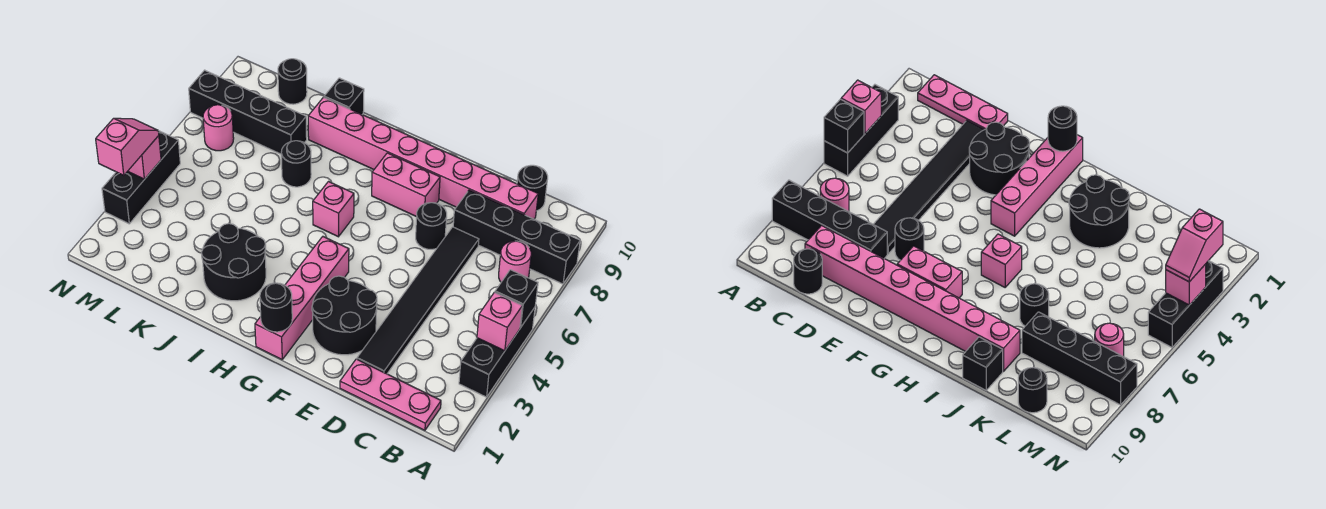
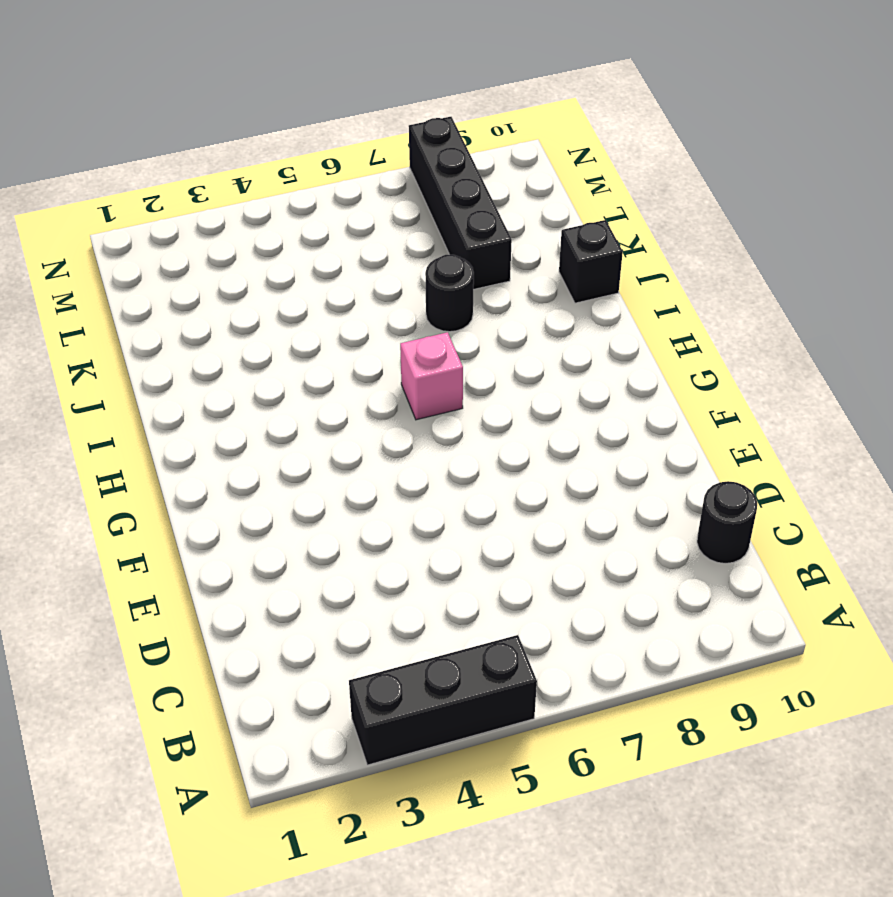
none -> black 1x4 brick [453,190,580,284]
none -> pink 1x3 plate [340,359,441,430]
none -> pink 1x1 round brick [499,241,531,282]

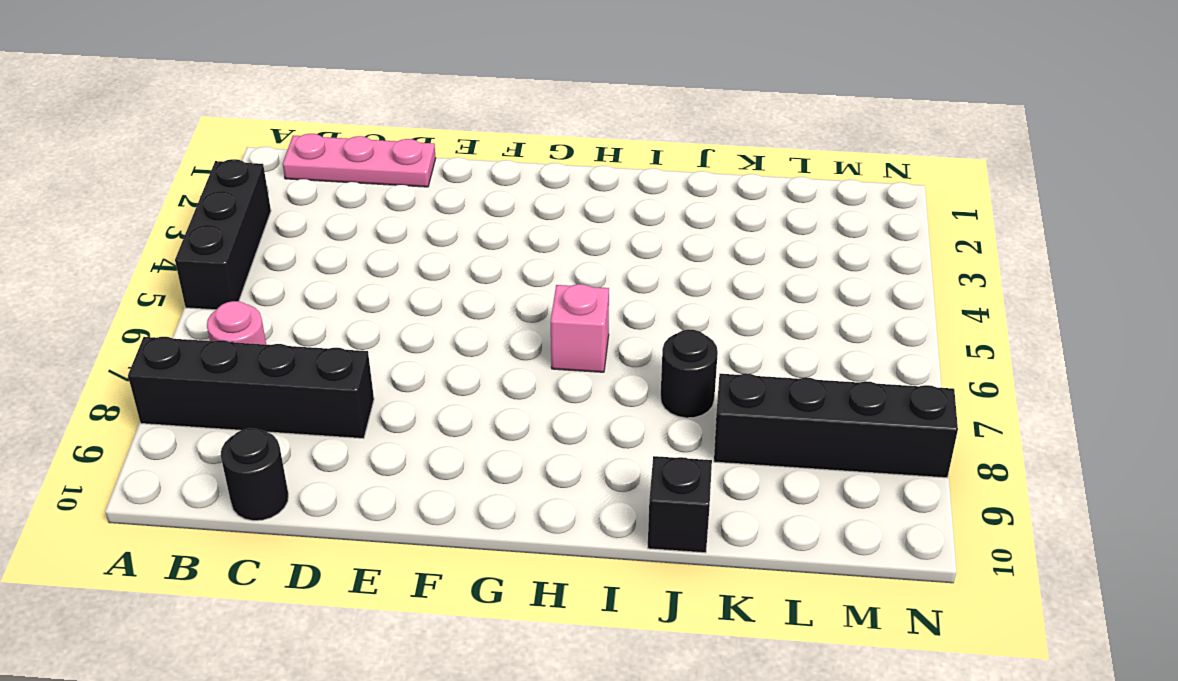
none -> pink 1x8 brick [308,97,538,219]
none -> black 1x6 tile [357,227,479,374]
none -> black 2x2 round brick [312,276,377,355]

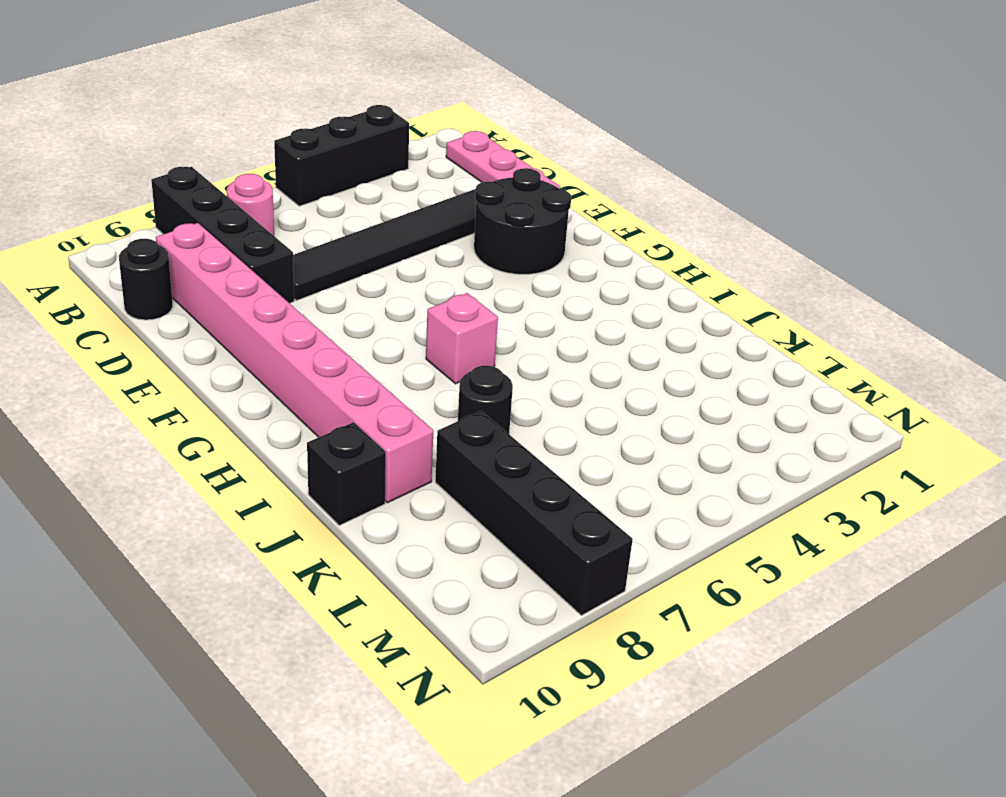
none -> black 1x1 round brick [416,203,447,249]
none -> pink 1x2 brick [372,153,440,217]
none -> pink 1x4 brick [255,237,349,359]

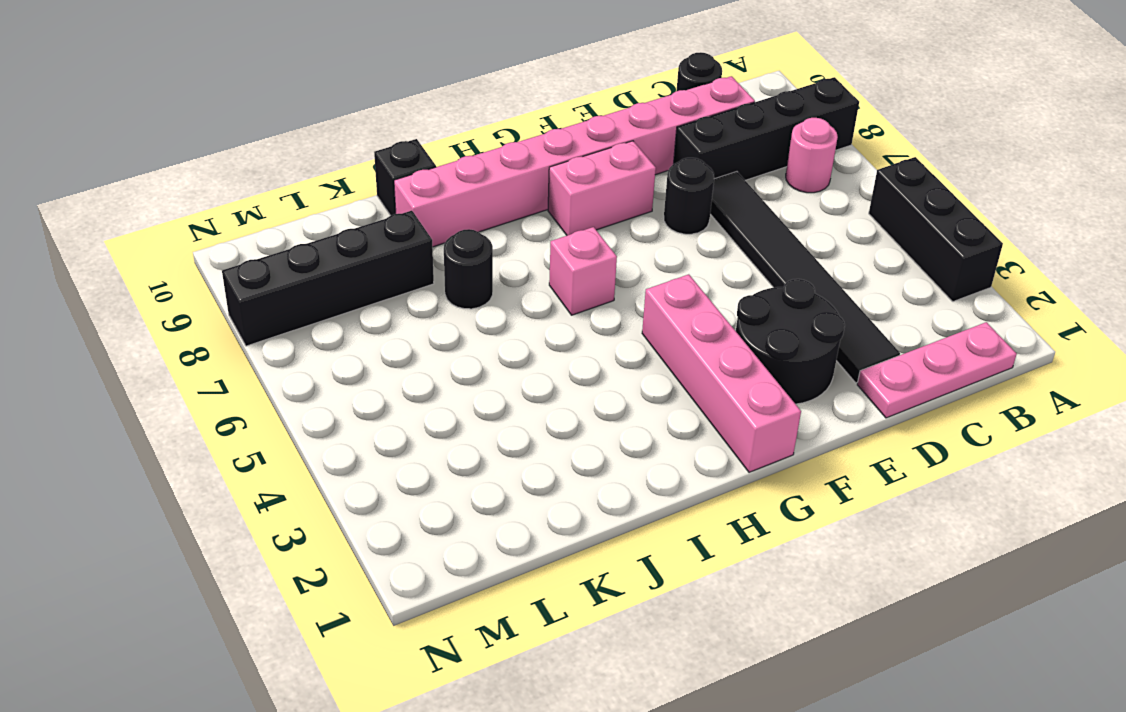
none -> black 2x2 round brick [201,224,266,301]
none -> black 1x1 round brick [278,59,307,104]
none -> pink 1x1 round brick [203,105,234,151]

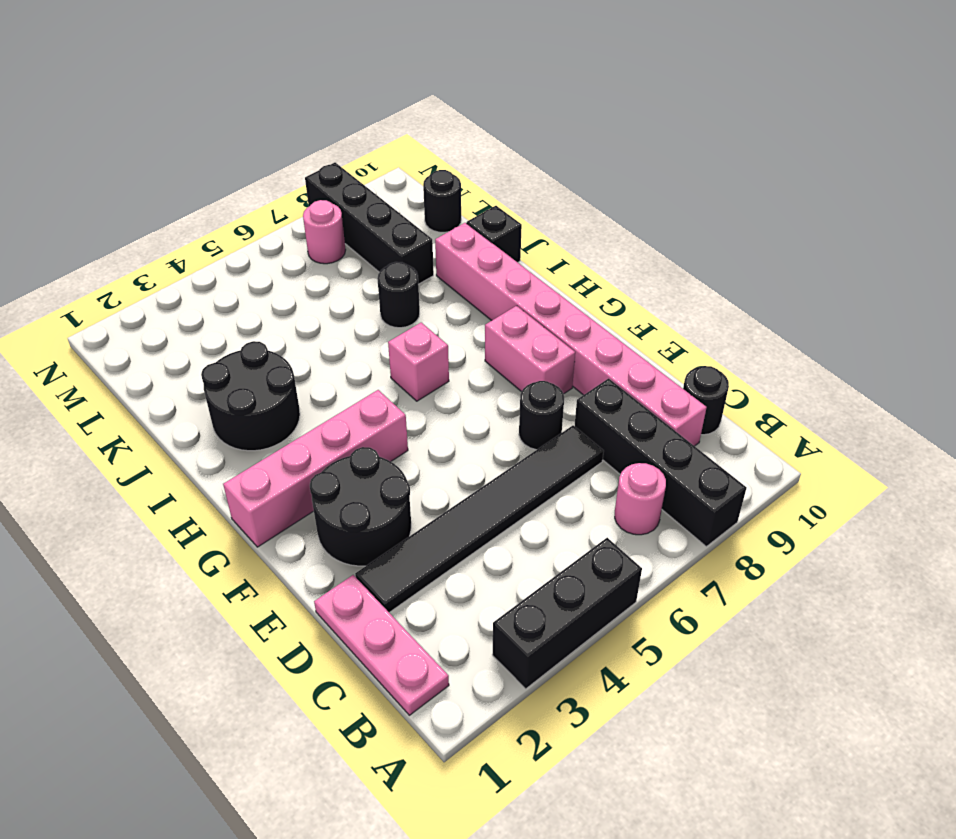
none -> black 1x3 brick [102,131,180,224]
none -> pink 1x1 brick [477,292,522,351]
none -> black 1x1 brick [495,270,538,328]

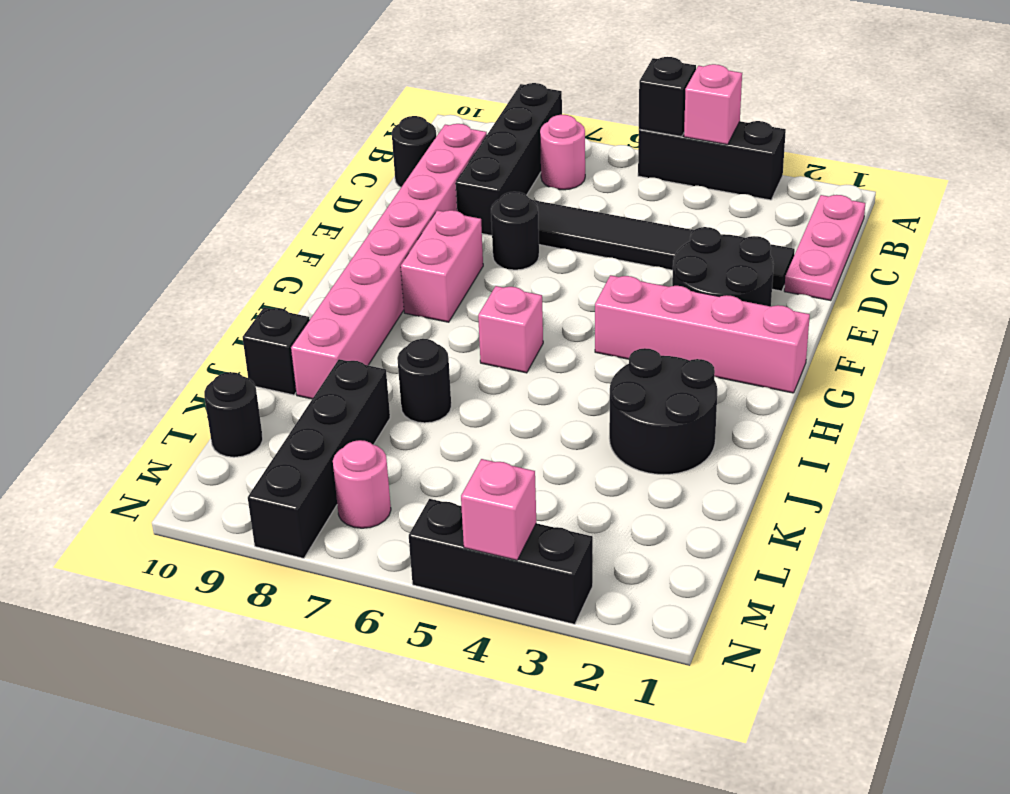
none -> black 1x1 round brick [260,283,292,332]
none -> pink 1x2 slope [96,118,159,175]

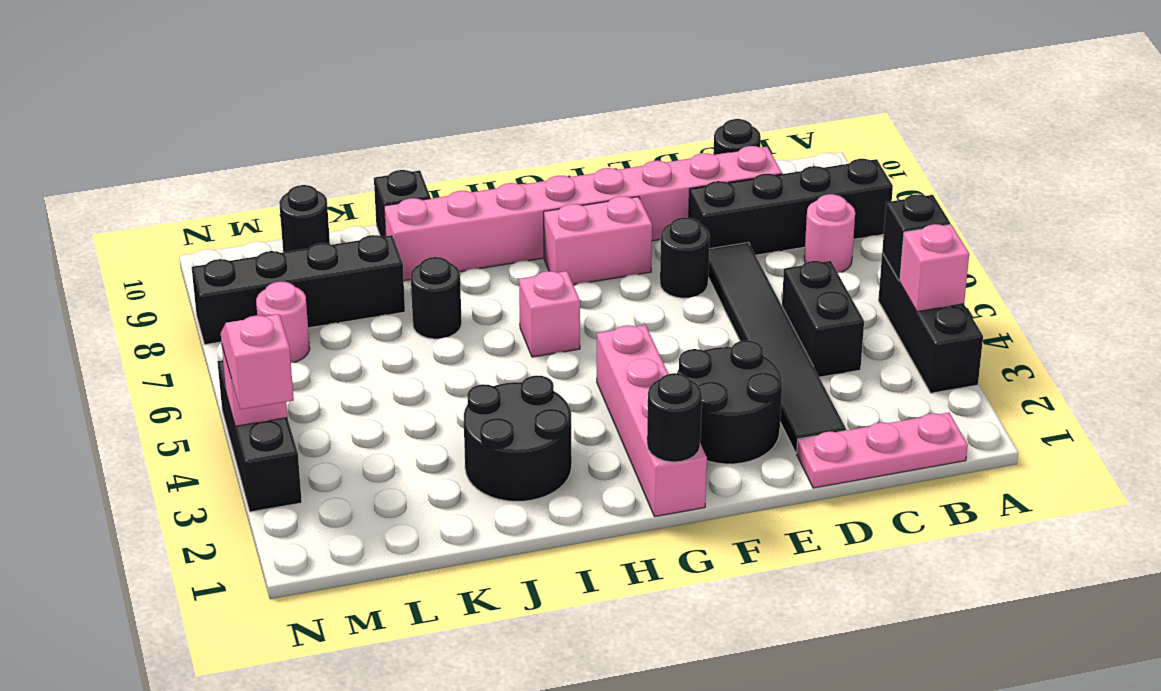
black 1x2 brick [782,261,864,377] -> none

